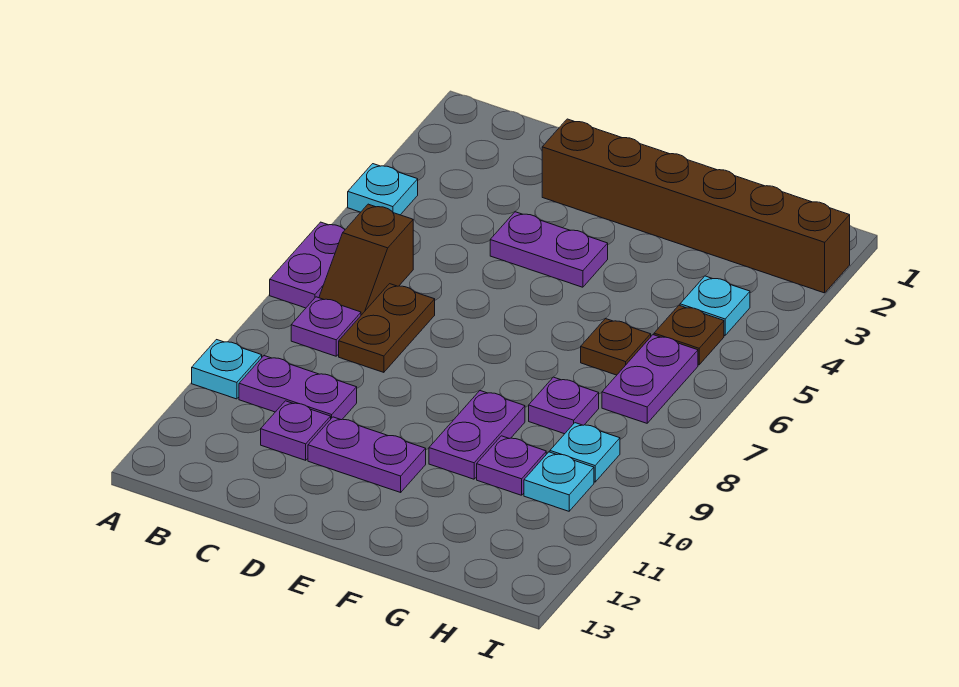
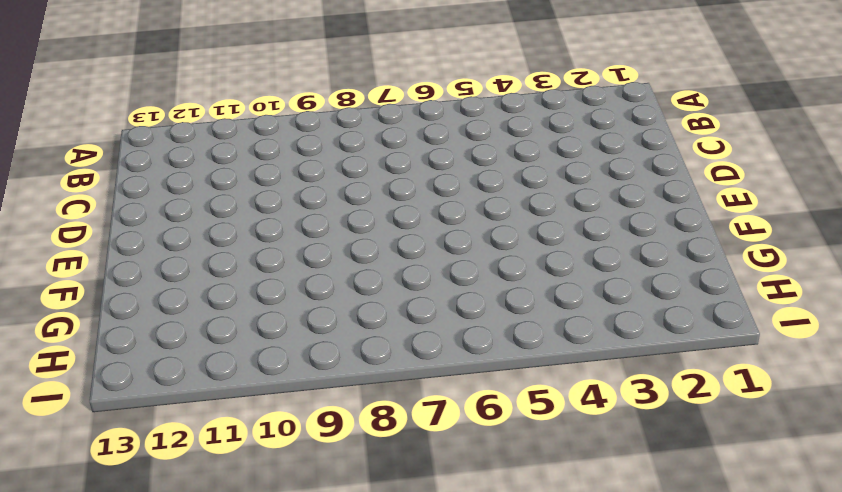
none -> cyan 1x1 plate [348,164,418,215]
none -> purple 1x2 plate [270,222,345,308]
none -> cyan 1x1 plate [192,340,262,399]

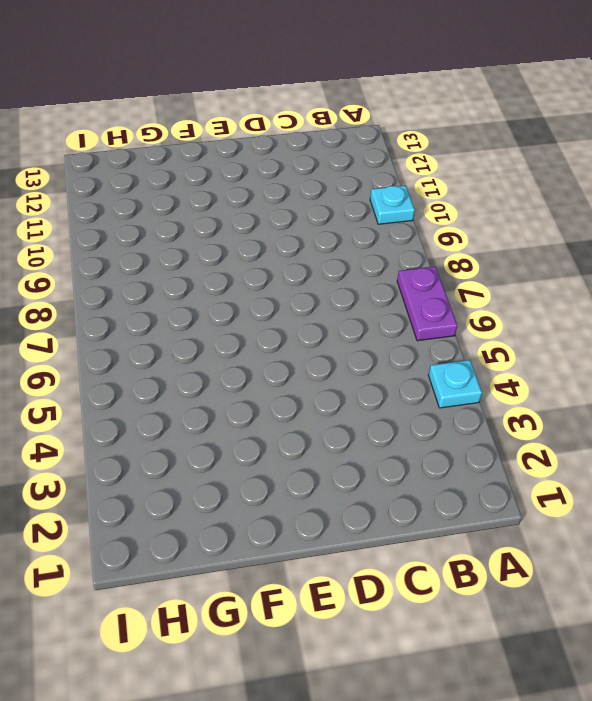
none -> brown 1x2 slope [319,204,413,315]
none -> purple 1x1 plate [291,297,361,356]
none -> purple 1x2 plate [239,356,357,420]

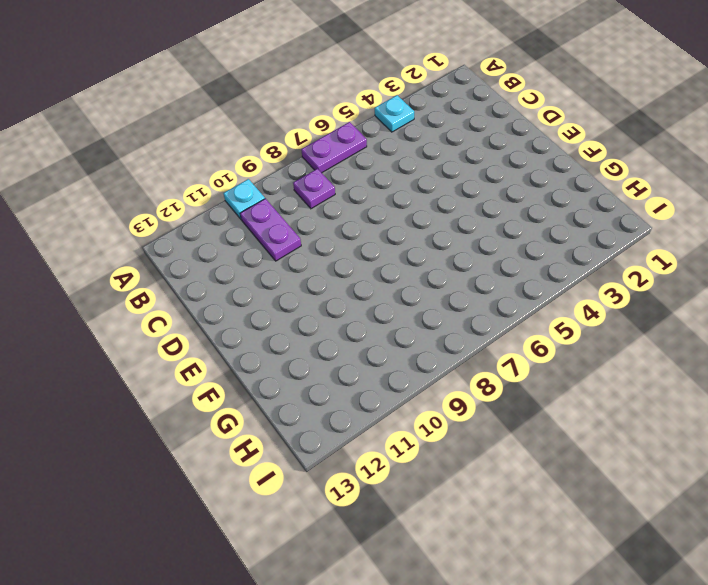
none -> brown 1x2 slope [319,204,413,315]
none -> brown 1x2 plate [339,284,435,372]
none -> purple 1x1 plate [261,401,331,460]

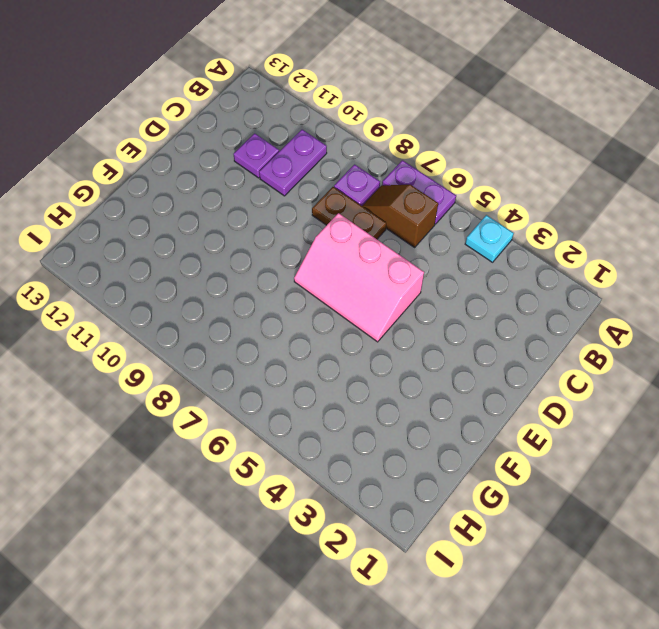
pink 2x3 slope [294,213,424,342] -> none
none -> cyan 1x1 plate [192,340,262,399]
none -> brown 1x6 brick [542,119,850,293]
none -> purple 1x2 plate [490,212,608,287]

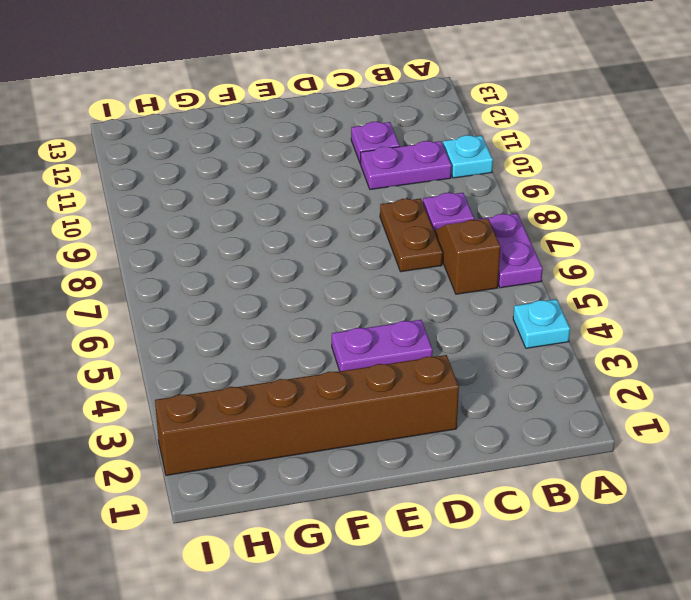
none -> purple 1x2 plate [308,417,426,492]
none -> purple 1x2 plate [429,391,525,479]
none -> brown 1x1 plate [581,319,651,375]

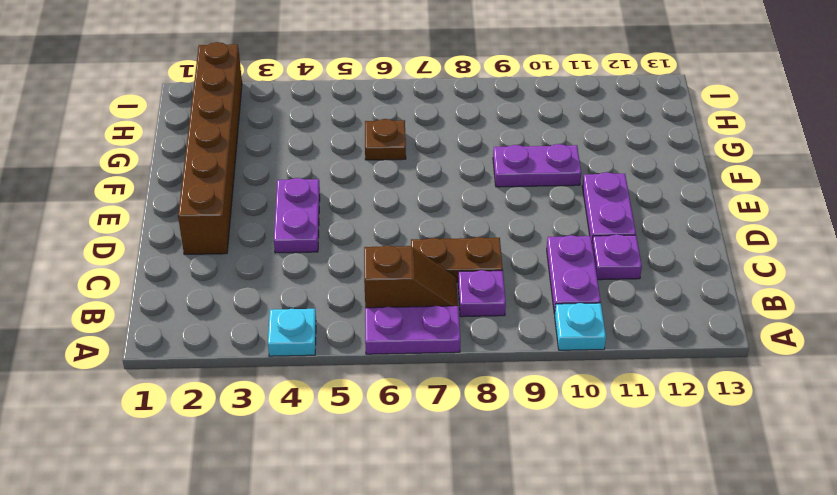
none -> purple 1x1 plate [529,377,599,434]
none -> purple 1x1 plate [477,436,546,495]
none -> cyan 1x1 plate [680,276,750,335]

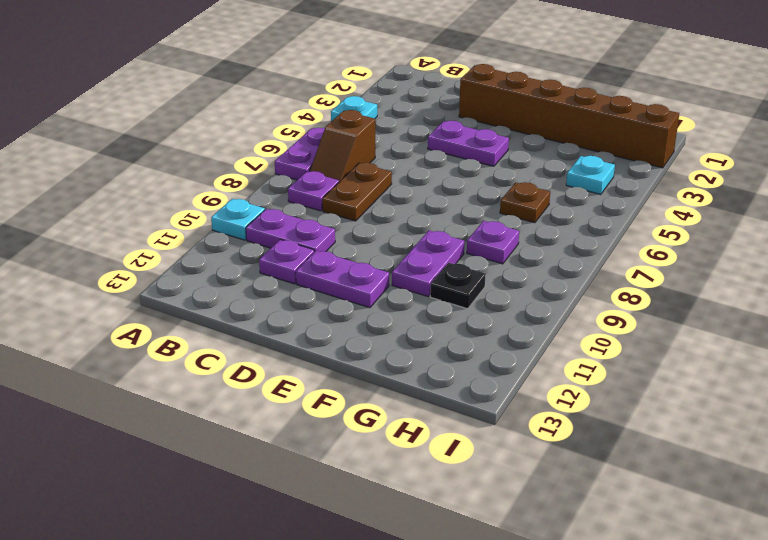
black 1x1 plate [430,263,486,309] -> purple 1x1 plate [477,436,546,495]
none -> brown 1x1 plate [654,305,724,365]
none -> purple 1x2 plate [602,335,698,423]
none -> cyan 1x1 plate [550,423,620,482]

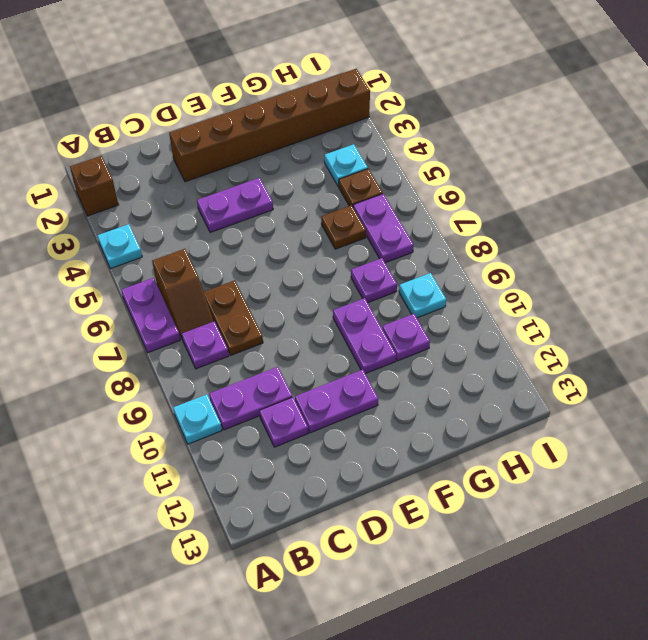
brown 1x1 brick [70,156,118,216] -> none
none -> cyan 1x1 plate [524,452,594,511]

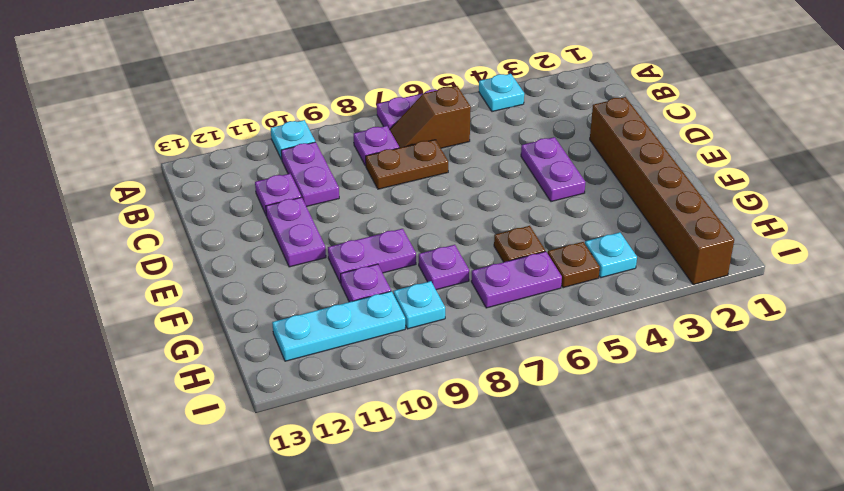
cyan 1x3 plate [272,291,405,361] -> cyan 1x1 plate [524,452,594,511]

